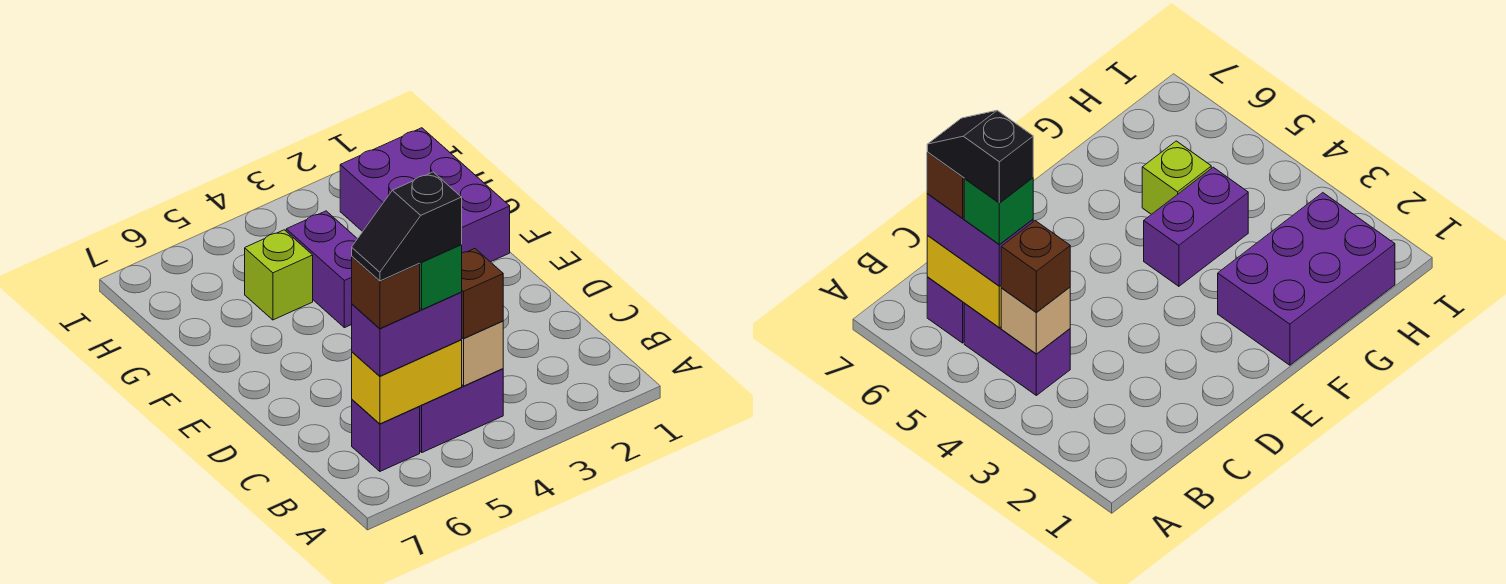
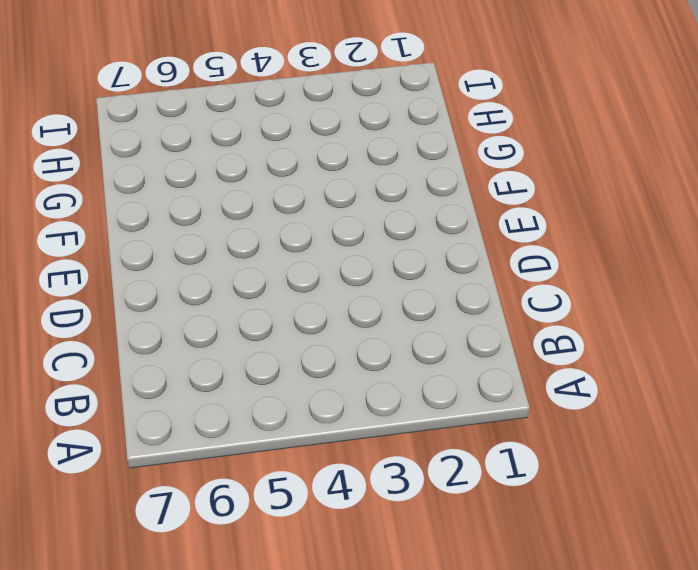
none -> purple 1x2 brick [419,369,503,452]
none -> purple 1x1 brick [352,400,420,471]
none -> purple 2x3 brick [340,128,510,262]

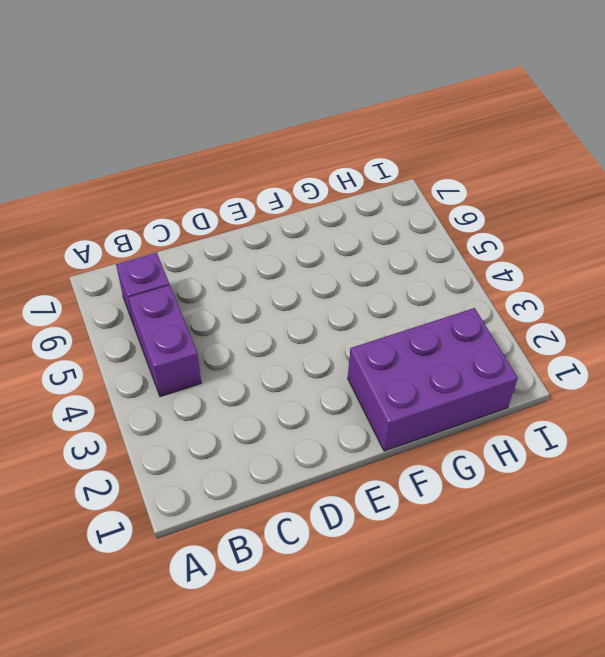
none -> purple 1x2 brick [286,211,357,328]
none -> lime 1x1 brick [245,230,313,320]
none -> tan 1x1 brick [462,321,503,386]

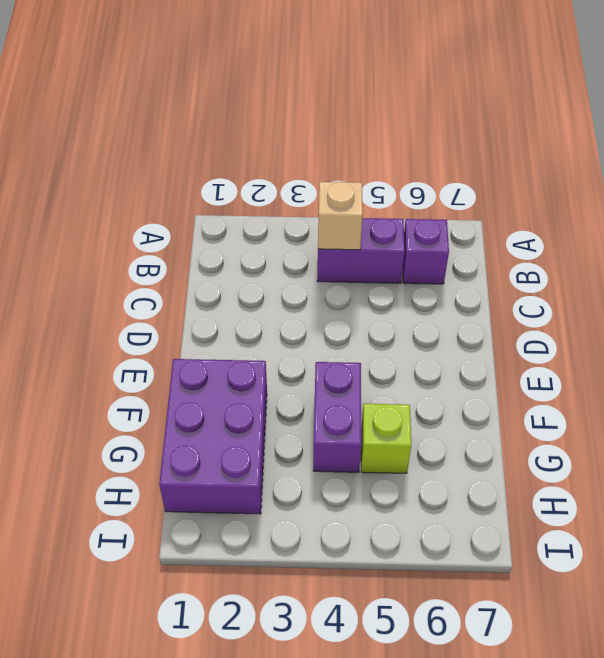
none -> yellow 1x2 brick [352,340,462,424]
none -> brown 1x1 brick [461,249,503,339]
none -> purple 1x2 brick [352,292,462,376]

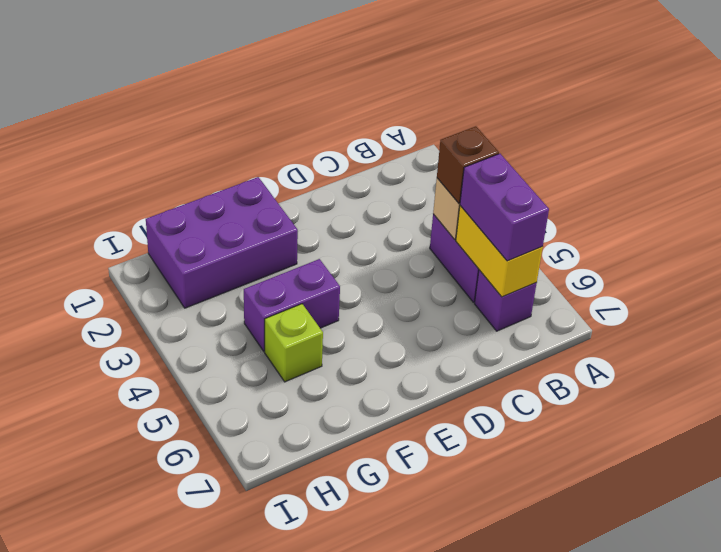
none -> green 1x1 brick [420,245,462,310]
none -> brown 1x1 brick [352,257,420,329]
none -> black 1x2 slope [352,172,462,281]

